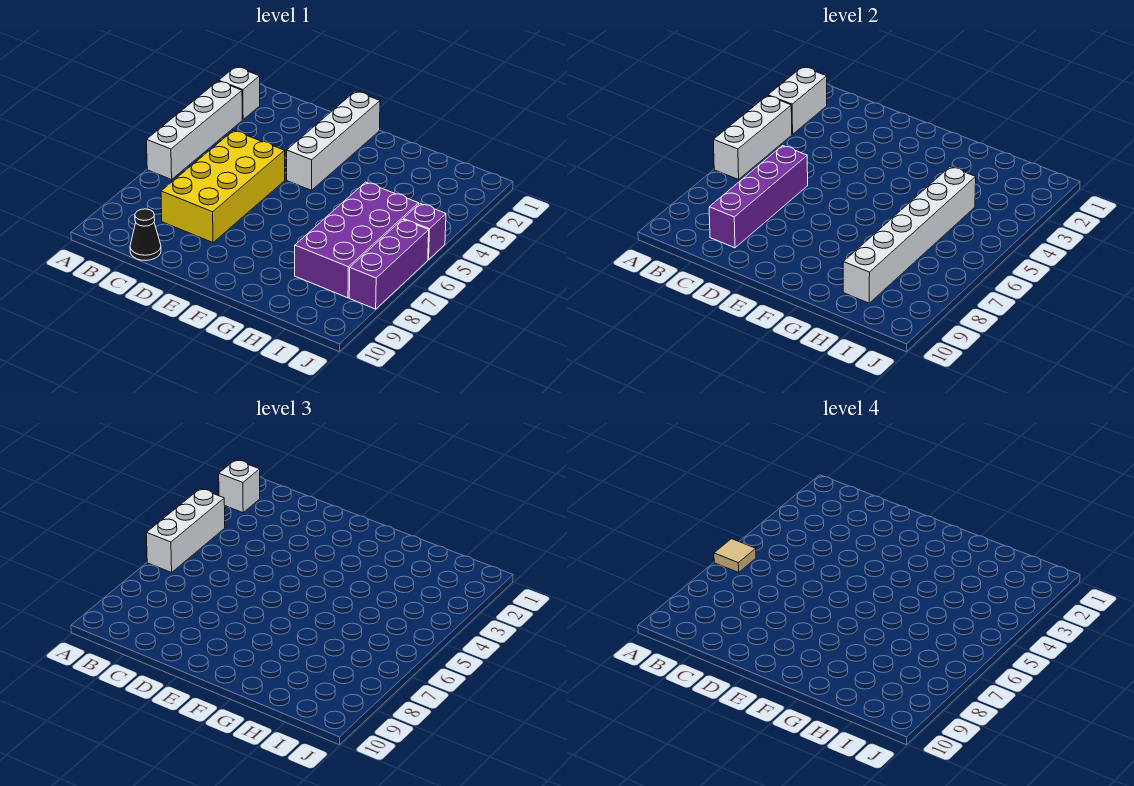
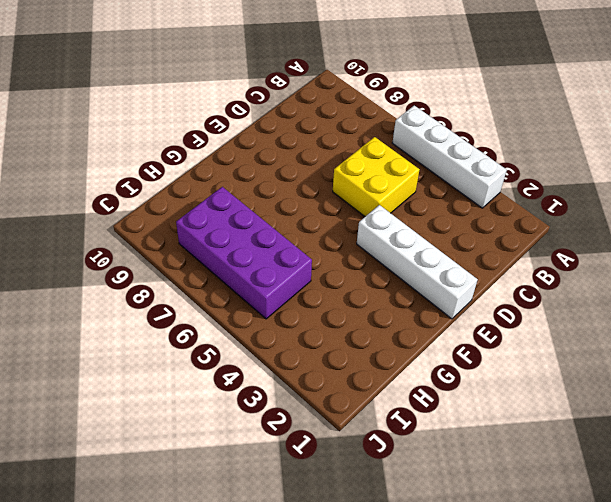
yellow 2x2 brick [333,137,419,217] -> yellow 2x4 brick [161,130,285,243]
none -> white 1x1 brick [219,67,260,120]
none -> black 1x1 cone [130,209,161,260]
none -> purple 1x1 brick [403,204,446,260]

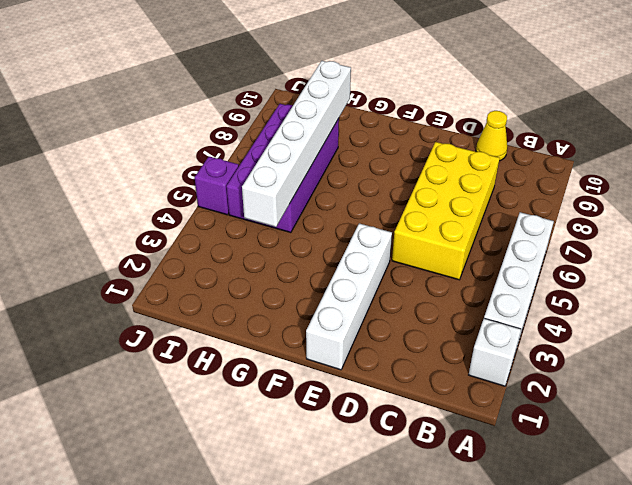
yellow 1x1 cone [476,111,507,161] -> black 1x1 cone [130,209,161,260]
none -> purple 1x3 brick [349,219,429,309]
none -> white 1x2 brick [768,67,827,134]
none -> white 1x3 brick [713,96,792,179]

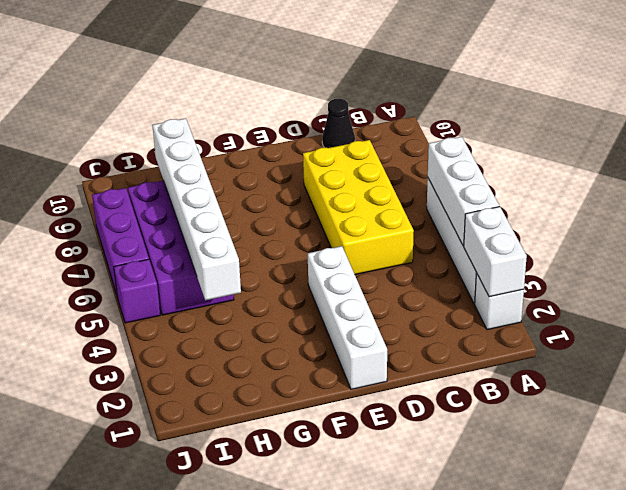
none -> purple 1x4 brick [709,146,808,248]
none -> white 1x1 brick [219,460,260,513]
none -> white 1x3 brick [146,489,225,572]

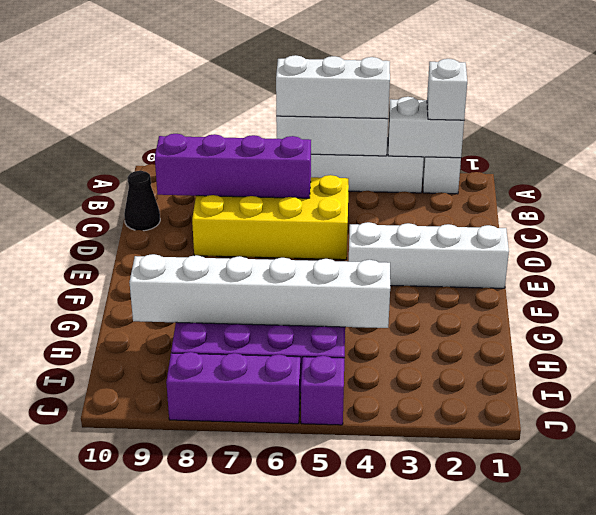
none -> tan 1x1 tile [714,539,756,572]

